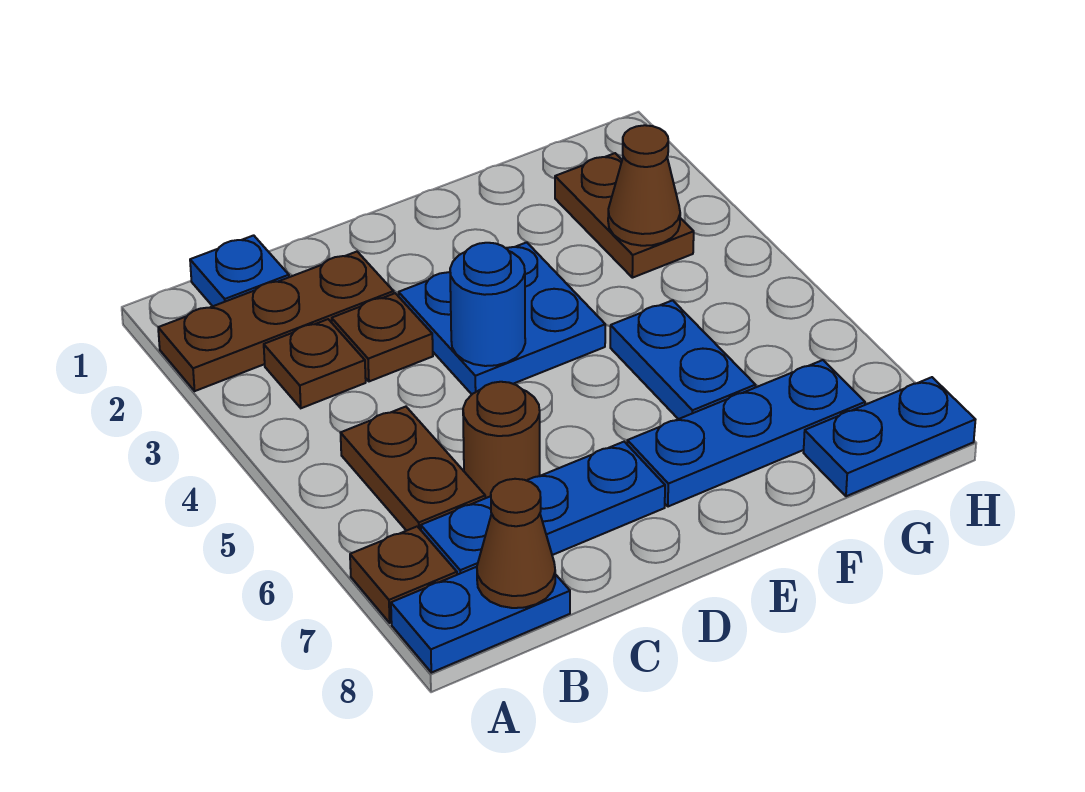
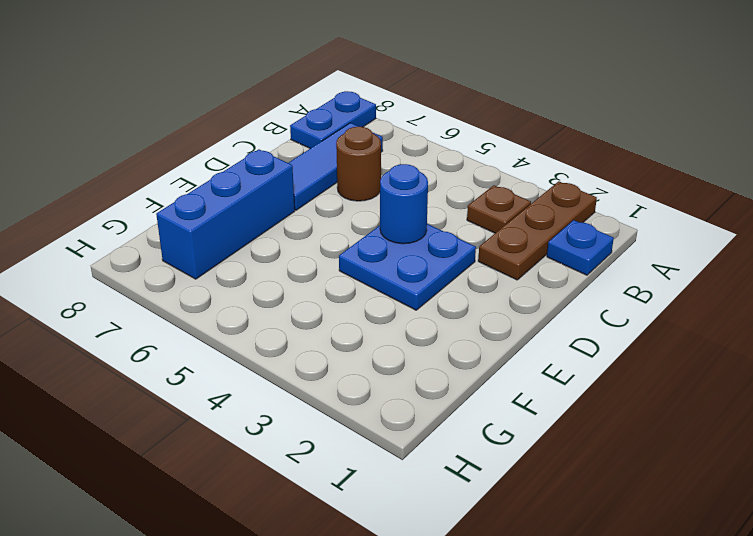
blue 1x3 tile [289,123,383,210] -> blue 1x3 plate [421,442,665,575]
blue 1x3 brick [156,150,295,279] -> blue 1x3 plate [627,360,865,507]
none -> brown 1x1 plate [350,526,457,623]
none -> brown 1x2 plate [341,407,485,531]
none -> brown 1x1 plate [332,293,433,381]

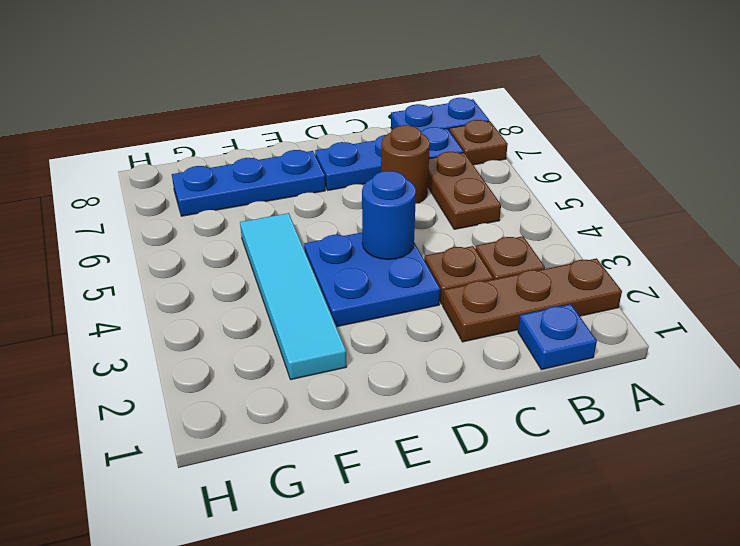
cyan 1x4 tile [240,213,347,380] -> blue 1x2 plate [610,300,755,419]
none -> brown 1x2 plate [555,153,694,278]
none -> blue 1x2 plate [804,377,976,496]
none -> brown 1x1 cone [477,479,555,608]

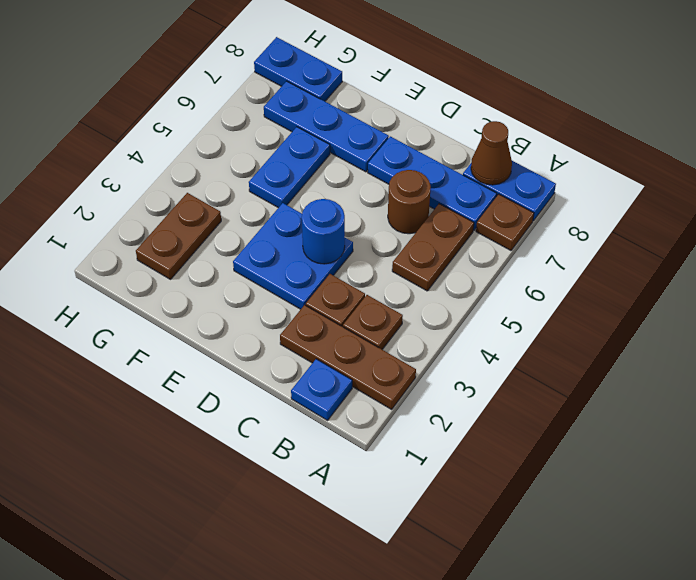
none -> brown 1x1 cone [608,125,680,246]

